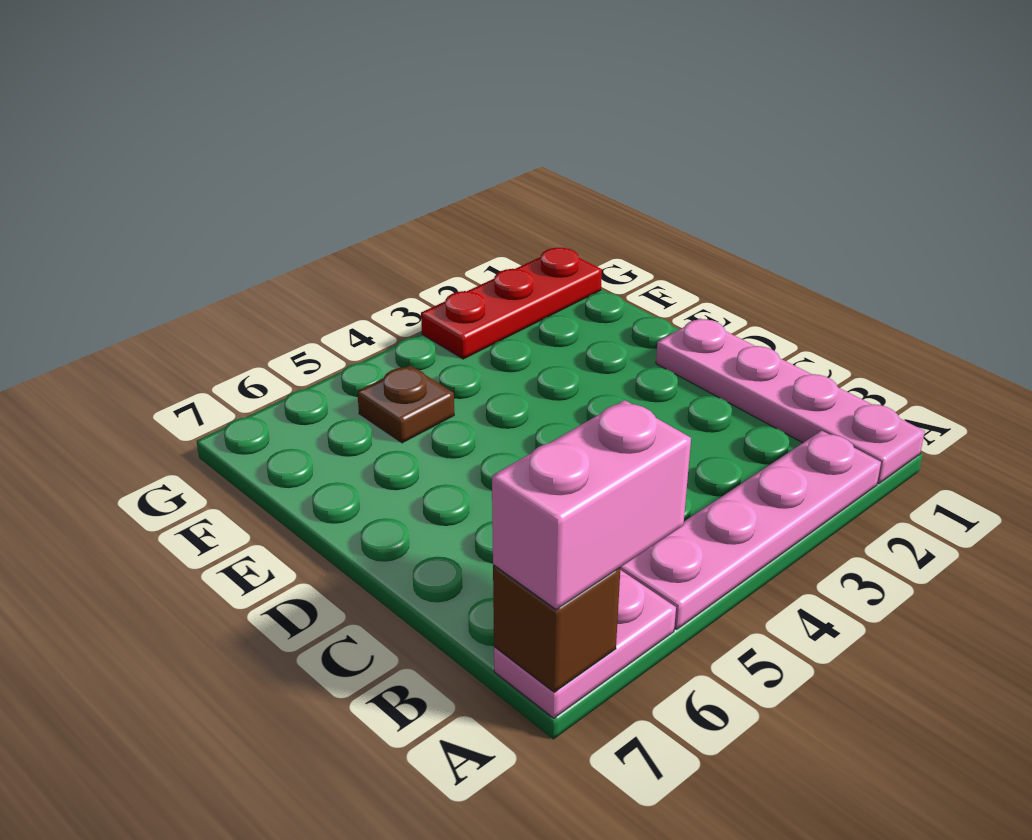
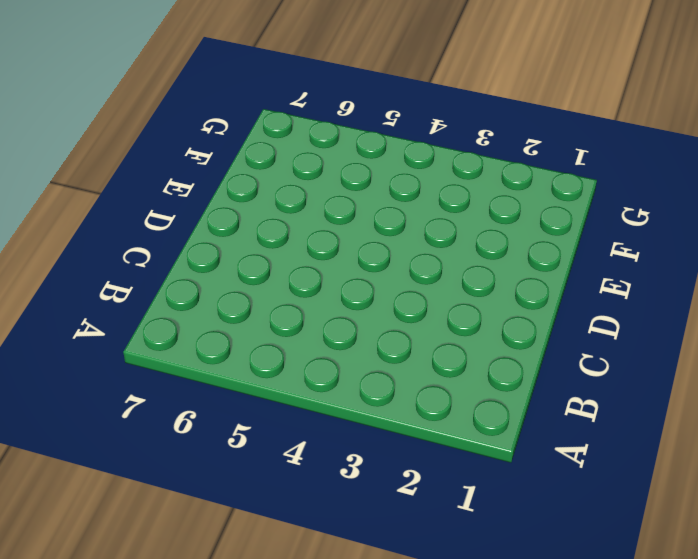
none -> pink 1x4 plate [656,318,925,484]
none -> pink 1x4 plate [620,431,881,629]

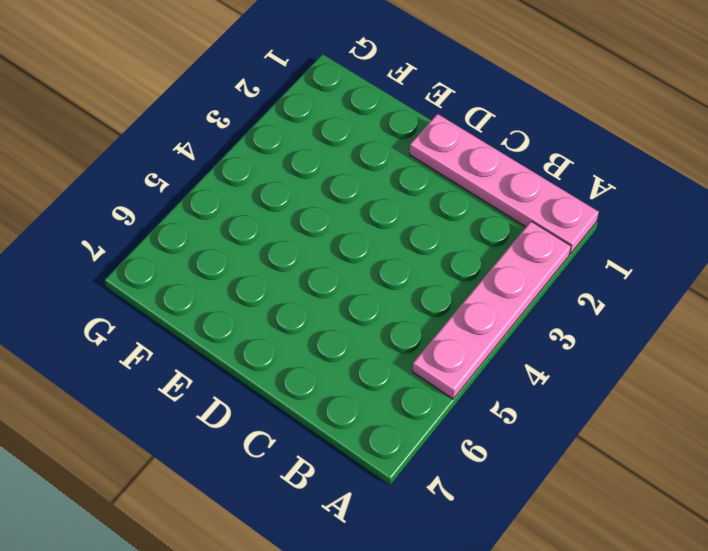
none -> pink 1x2 plate [494,570,676,718]
none -> brown 1x1 plate [357,365,454,443]

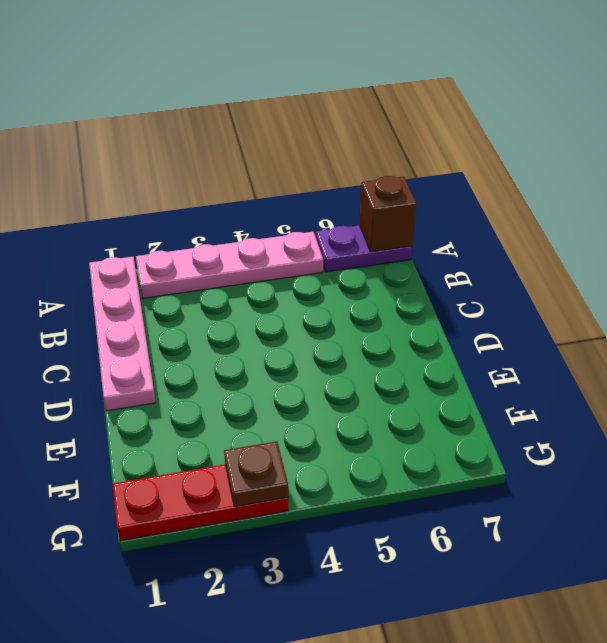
purple 1x2 plate [316,225,412,272] -> pink 1x2 plate [494,570,676,718]
brown 1x1 plate [224,441,288,507] -> brown 1x1 plate moved to [357,365,454,443]
none -> pink 1x2 brick [492,400,691,609]

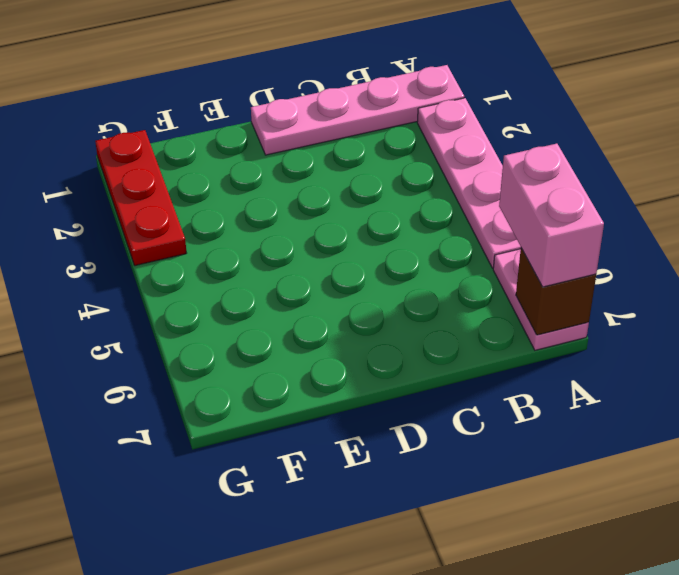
none -> brown 1x1 plate [357,365,454,443]

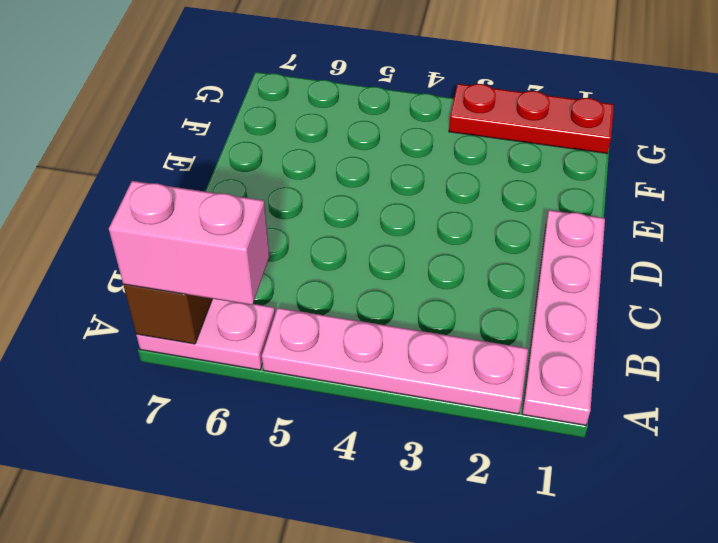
none -> brown 1x1 plate [357,365,454,443]

